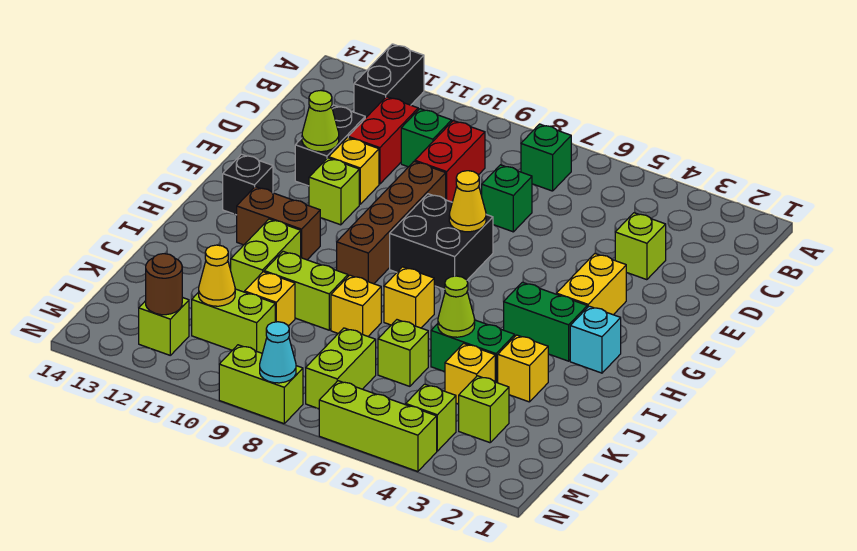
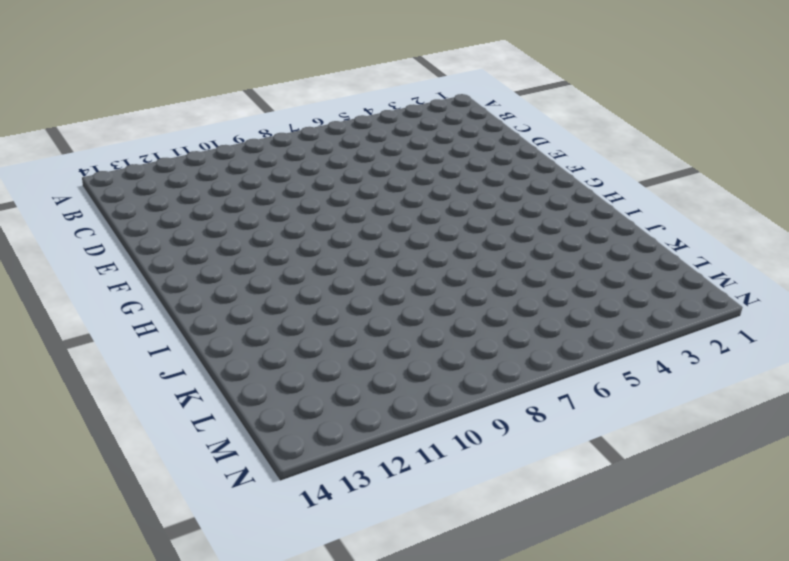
none -> black 1x2 brick [354,44,424,118]
none -> green 1x1 brick [521,124,571,191]
none -> red 1x2 brick [415,121,485,202]
none -> green 1x1 brick [401,109,452,167]

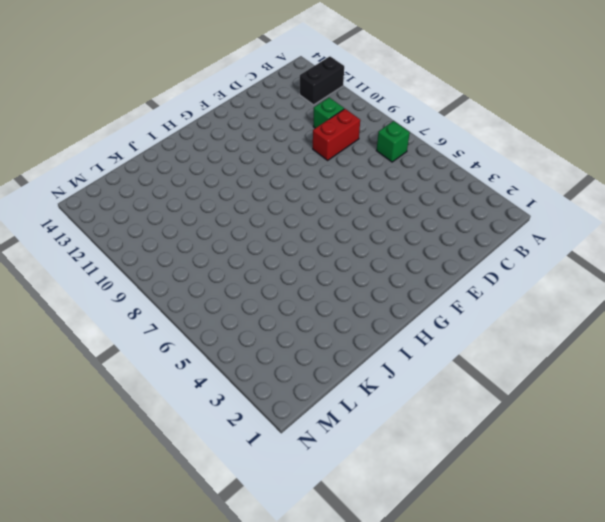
none -> red 1x2 brick [348,97,418,184]
none -> lime 1x1 brick [615,213,666,280]
none -> green 1x1 brick [482,165,532,232]
none -> black 1x2 brick [295,105,365,186]

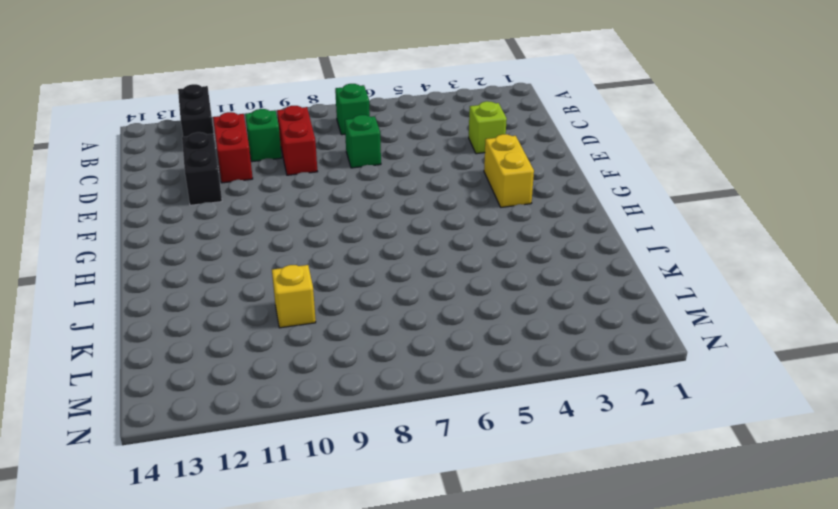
none -> brown 1x4 brick [337,161,446,284]
none -> yellow 1x1 brick [329,137,379,204]
none -> black 2x2 brick [390,194,493,289]
none -> lime 1x1 brick [309,158,359,225]

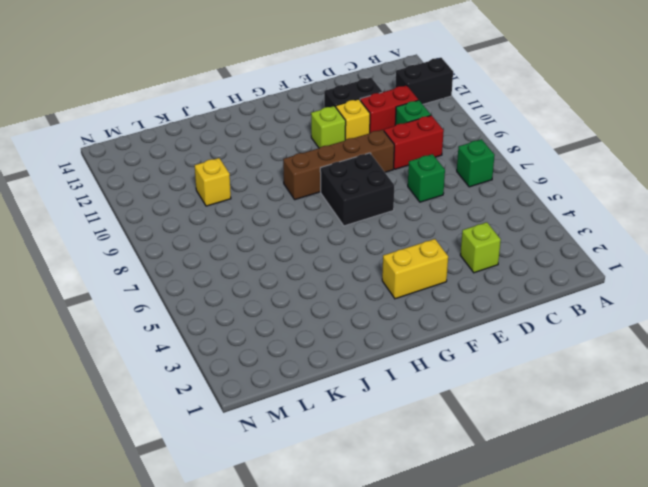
none -> black 1x1 brick [223,154,273,215]
none -> cyan 1x1 brick [570,306,621,373]
none -> green 1x2 brick [504,282,587,361]
none -> brown 1x2 brick [237,187,320,260]

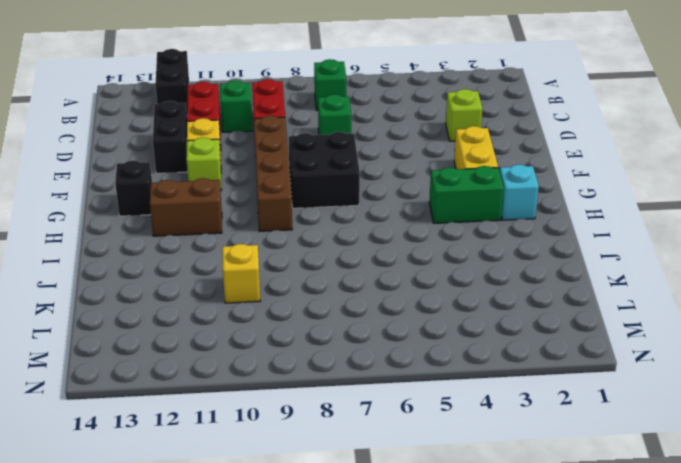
none -> yellow 1x1 brick [384,267,434,328]
none -> lime 1x2 brick [231,219,301,292]
none -> yellow 1x1 brick [498,335,548,402]
none -> green 1x2 brick [431,320,515,383]

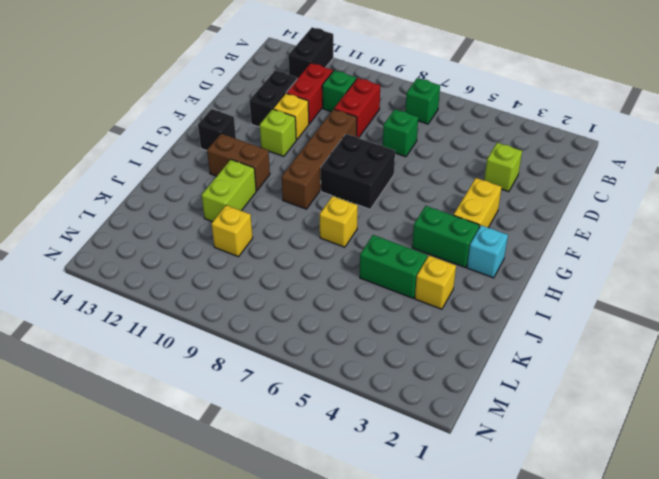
none -> yellow 1x1 brick [331,275,381,336]
none -> lime 1x2 brick [264,251,348,330]
none -> yellow 1x1 brick [445,343,495,404]
none -> lime 1x1 brick [378,320,428,386]

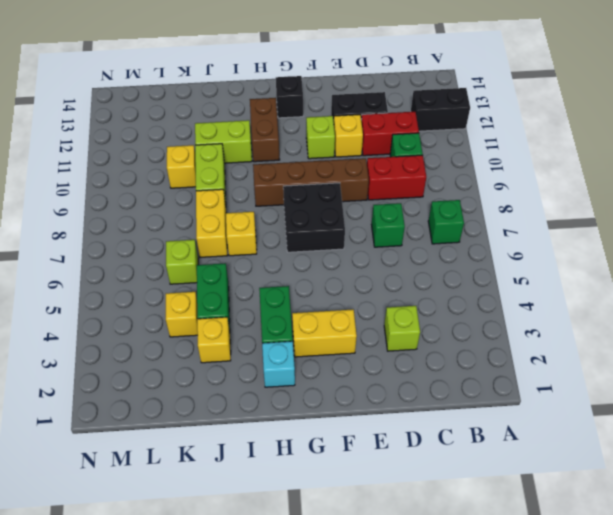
yellow 1x2 brick [196,189,228,257] -> yellow 1x1 brick [331,275,381,336]
none -> lime 1x1 brick [459,376,509,443]
none -> lime 1x2 brick [306,328,376,409]
none -> lime 1x2 brick [192,289,275,353]
none -> lime 1x1 brick [406,384,456,451]

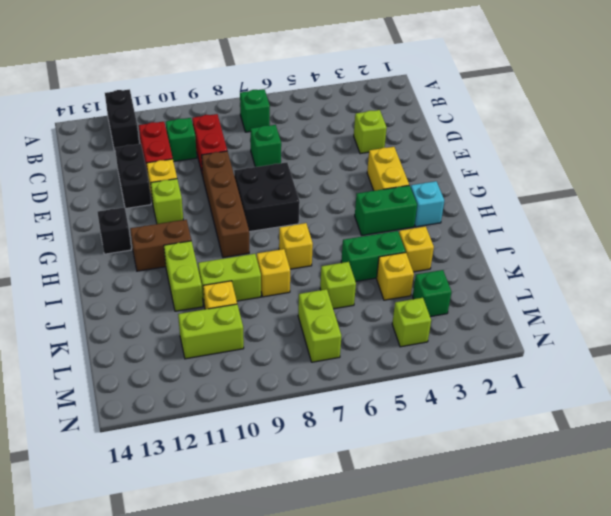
green 1x1 brick [413,270,451,317] -> lime 1x1 brick [459,376,509,443]
none -> lime 1x1 brick [139,297,189,355]
none -> lime 1x3 brick [319,381,437,472]
none -> lime 1x2 brick [219,345,303,424]
none -> lime 1x1 cone [302,90,339,152]

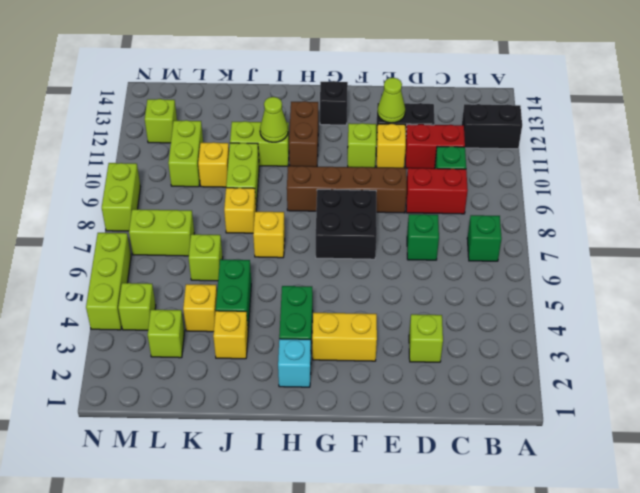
lime 1x1 cone [260,97,288,142] -> lime 1x1 cone moved to [438,276,475,337]
none -> yellow 1x1 cone [449,171,486,232]
none -> yellow 1x1 cone [199,245,235,306]
none -> brown 1x1 round brick [146,254,182,315]
none -> cyan 1x1 cone [260,322,296,383]

